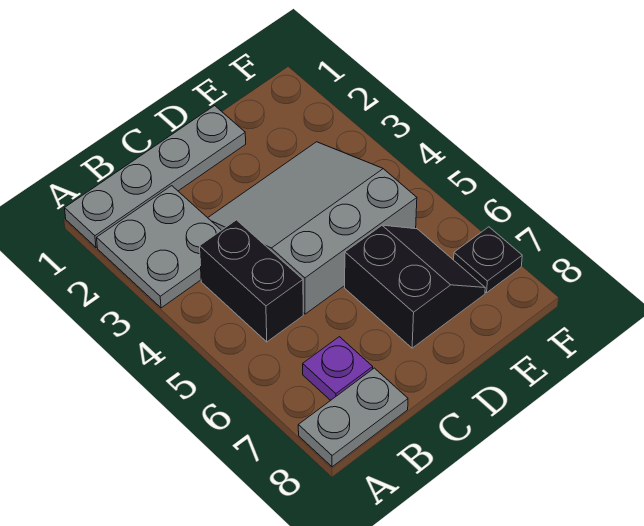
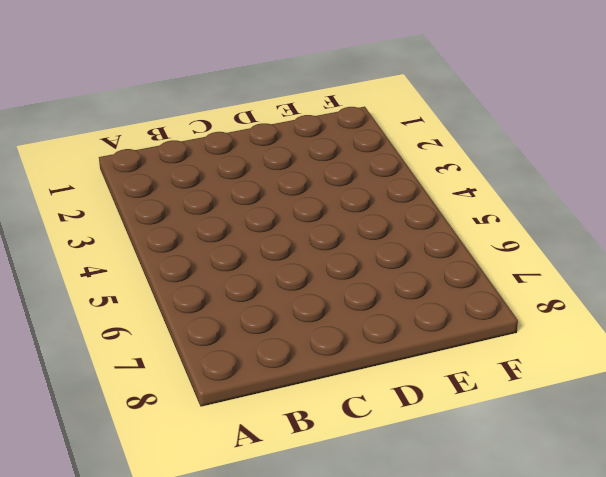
none -> grey 1x4 plate [65,106,246,247]
none -> grey 2x2 plate [97,186,221,308]

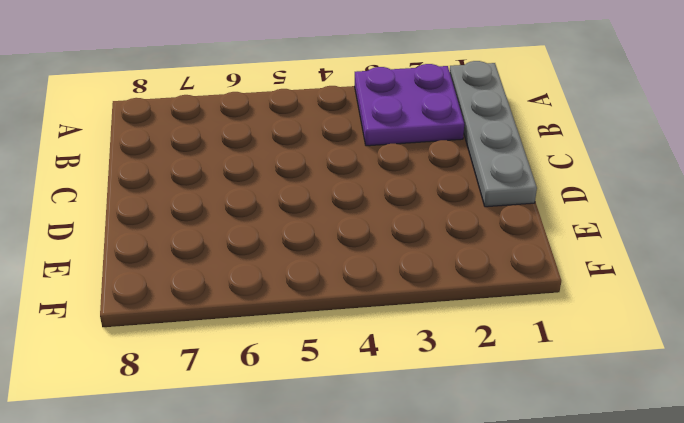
purple 2x2 plate [355,64,464,146] -> grey 2x2 plate [97,186,221,308]
none -> grey 1x2 plate [298,368,408,467]
none -> black 1x2 brick [200,220,303,342]

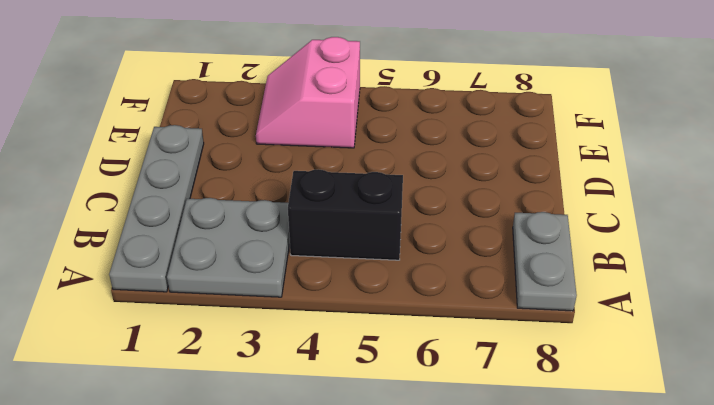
pink 2x2 slope [256,37,360,148] -> grey 3x3 slope [208,142,417,314]
none -> purple 1x1 plate [303,337,373,400]
none -> black 2x2 slope [345,225,485,348]

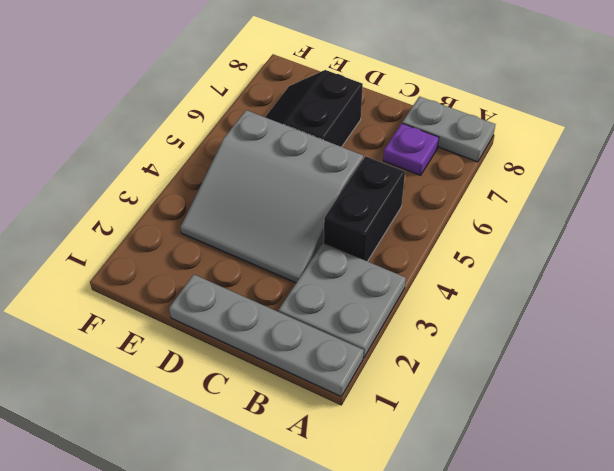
none -> black 1x1 plate [454,227,522,293]

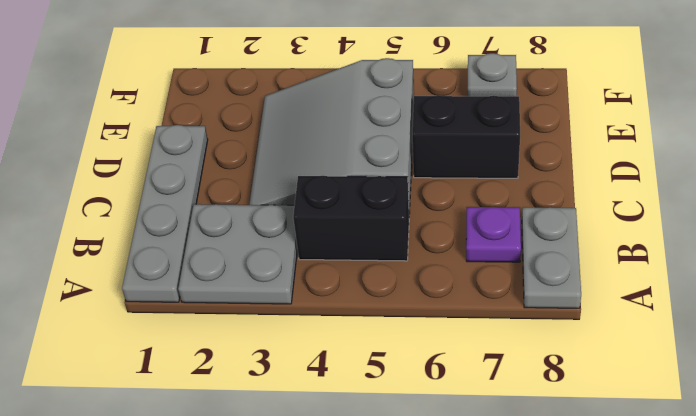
grey 1x1 plate [468,53,517,96] -> black 1x1 plate [454,227,522,293]

